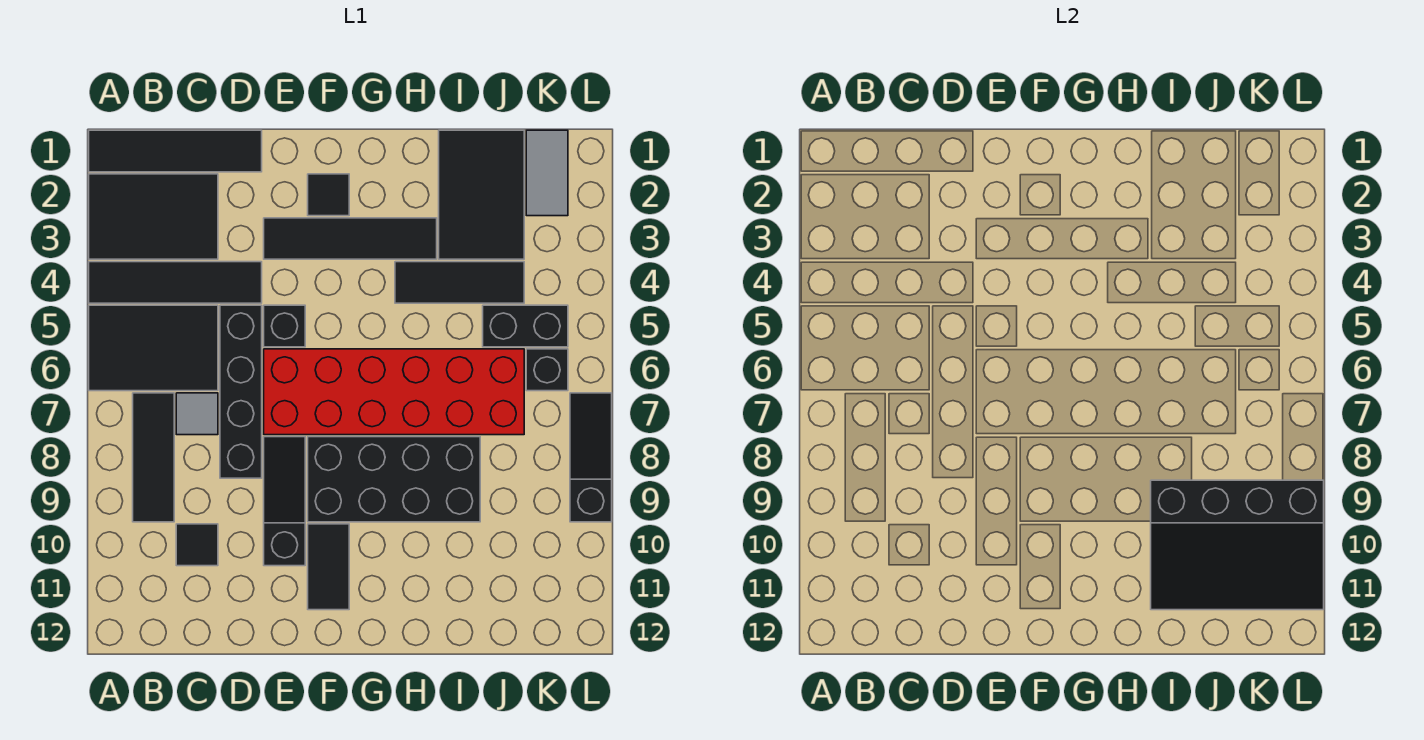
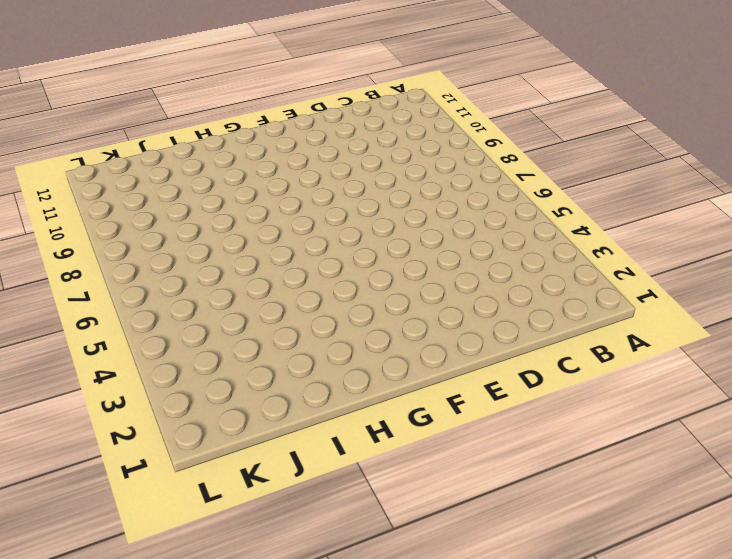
none -> black 1x4 tile [89,130,262,172]
none -> black 2x3 tile [89,174,218,259]
none -> black 1x4 tile [89,262,262,303]

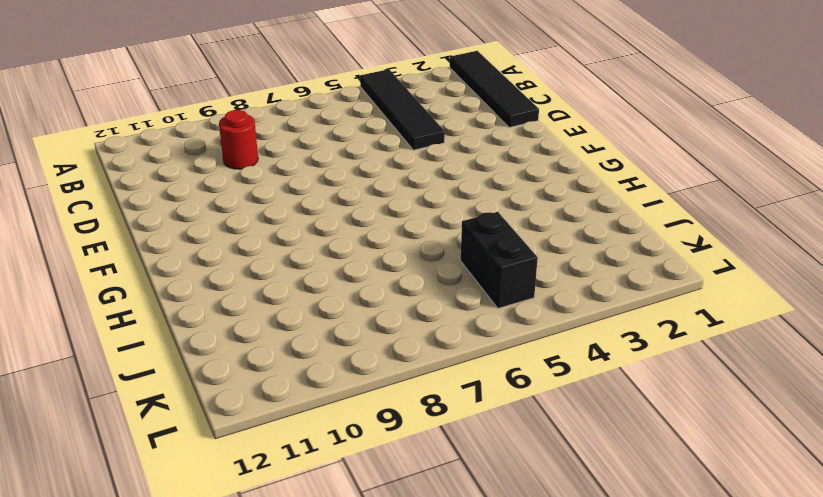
red 1x1 round brick [219,110,258,169] -> none
none -> black 2x3 tile [89,174,218,259]
none -> black 2x3 tile [89,305,218,391]
none -> black 1x3 tile [133,393,174,522]

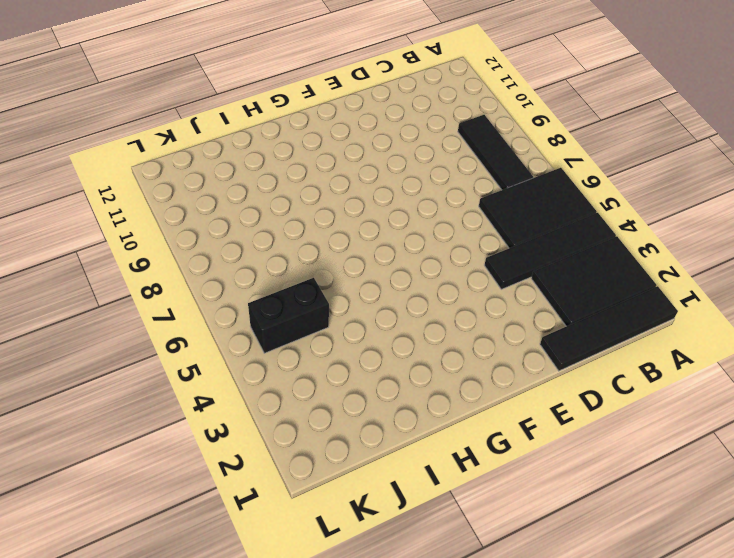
none -> grey 1x1 tile [176,393,218,435]
none -> black 1x1 tile [176,524,218,566]
none -> black 1x4 brick [220,305,262,478]

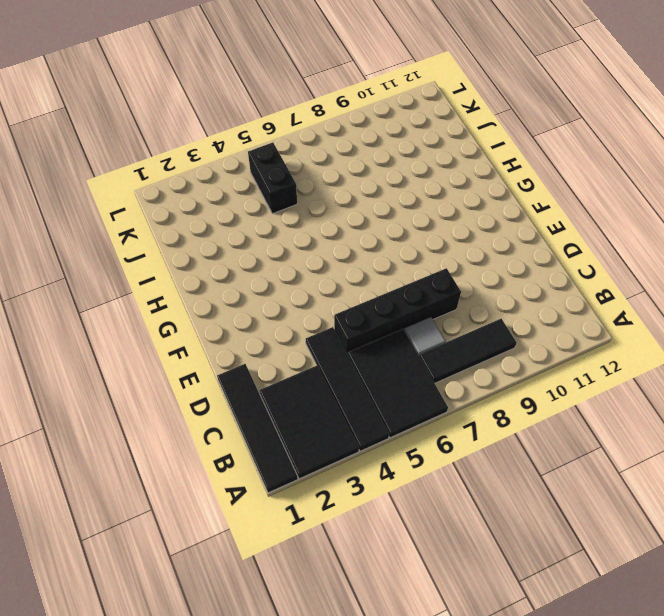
none -> black 1x1 tile [176,524,218,566]
none -> black 1x4 tile [264,218,437,259]
none -> black 1x1 brick [264,305,305,347]

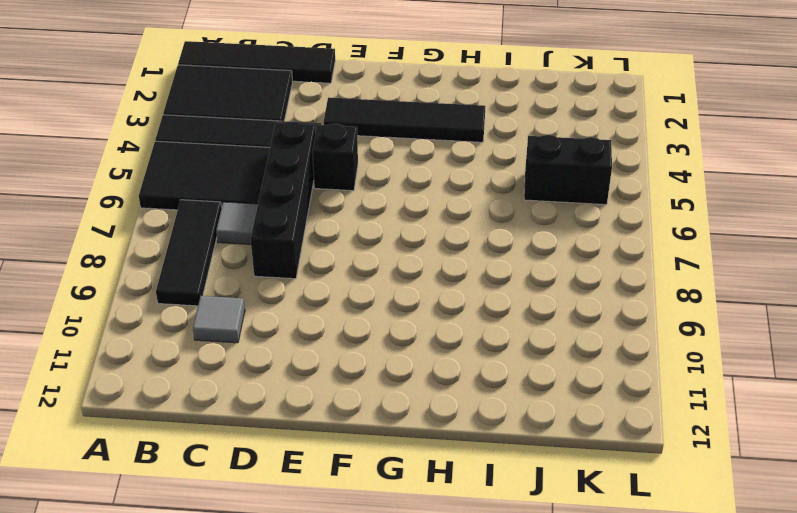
grey 1x1 tile [193,296,245,343] -> black 1x1 tile [176,524,218,566]
none -> red 2x6 brick [264,349,524,435]
none -> black 1x3 slope [264,437,305,566]
none -> black 1x1 tile [308,174,349,216]

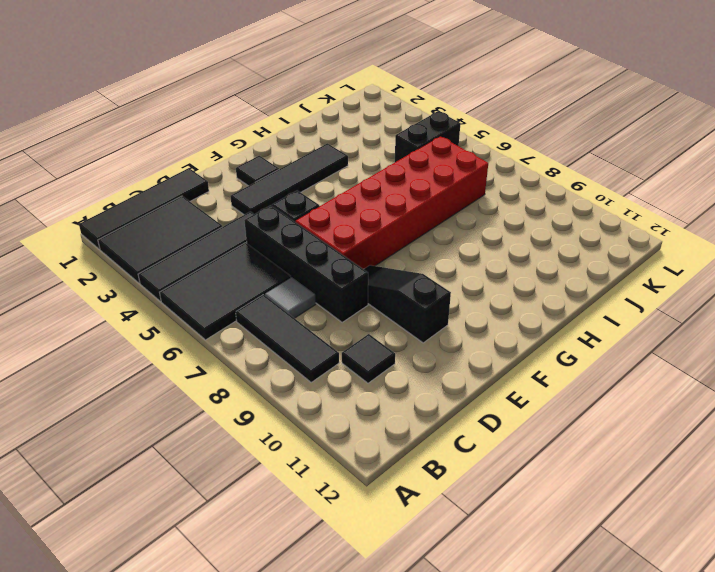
none -> black 2x4 brick [308,437,480,522]
none -> black 1x2 tile [308,524,349,610]
none -> black 1x3 tile [395,262,524,303]

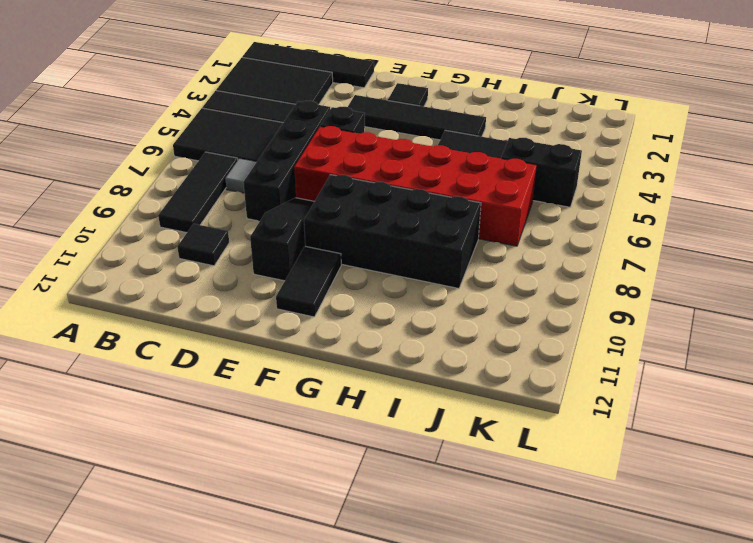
none -> black 2x3 tile [439,130,524,259]
none -> grey 1x2 tile [526,130,568,216]
none -> black 1x1 brick [526,349,568,391]

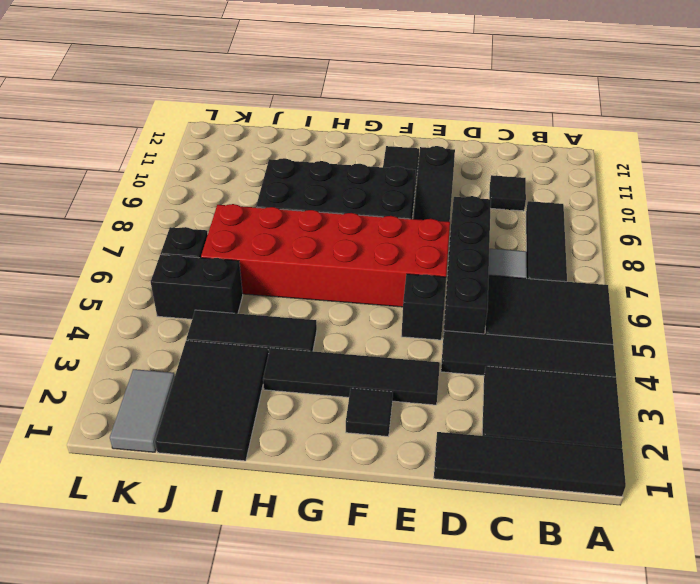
none -> black 1x3 slope [570,393,612,522]
none -> black 3x4 slope [1151,480,1324,610]

